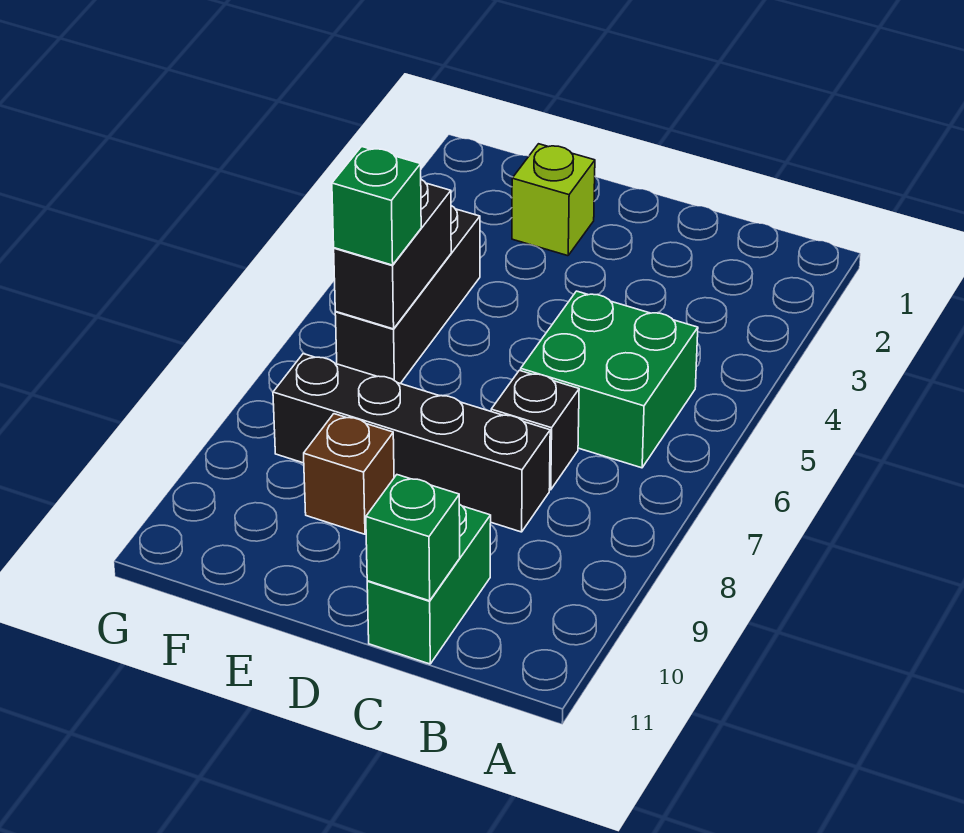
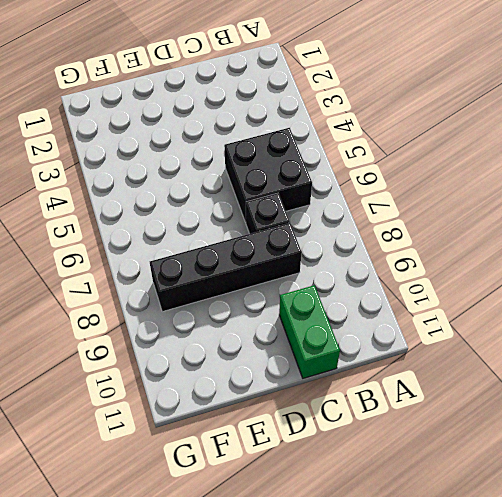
black 2x2 brick [224,128,312,222] -> green 2x2 brick [521,291,698,468]
none -> lime 1x1 brick [512,144,595,256]
none -> brown 1x1 brick [304,414,394,534]

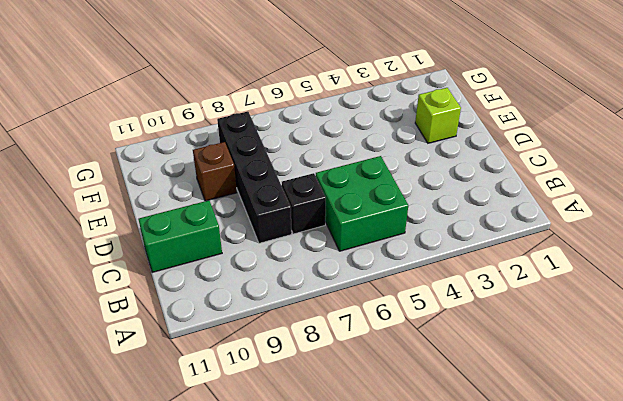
none -> black 1x3 brick [335,206,480,384]
none -> green 1x1 brick [366,475,460,601]

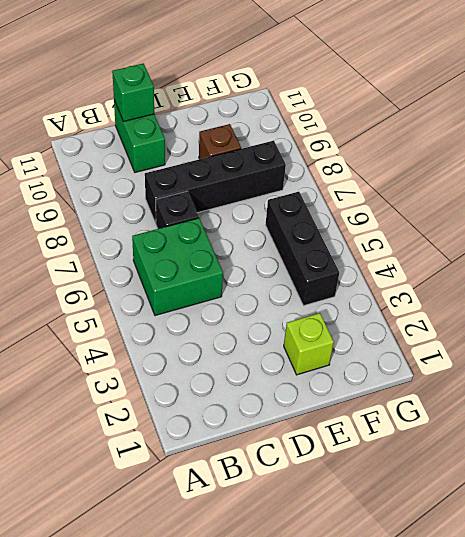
none -> black 1x2 brick [334,180,451,329]
none -> green 1x1 brick [332,147,421,265]

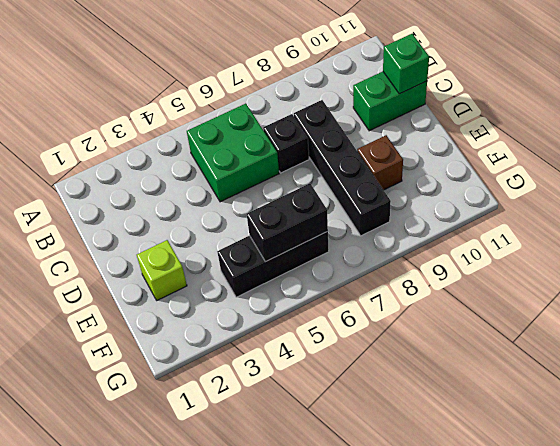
none -> green 1x1 brick [332,147,421,265]

